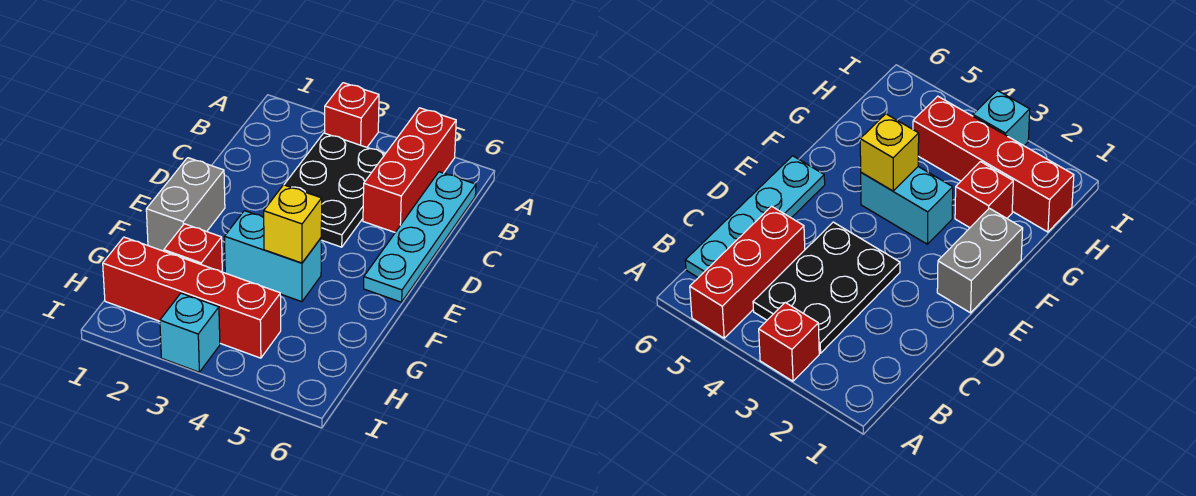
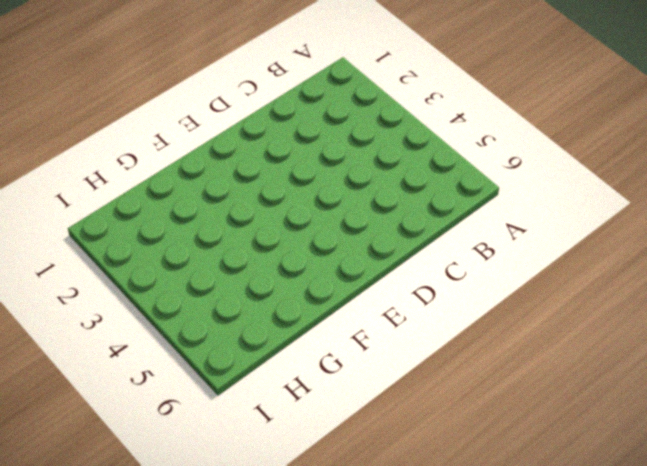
none -> red 1x1 brick [325,83,379,147]
none -> red 1x3 brick [363,108,456,232]

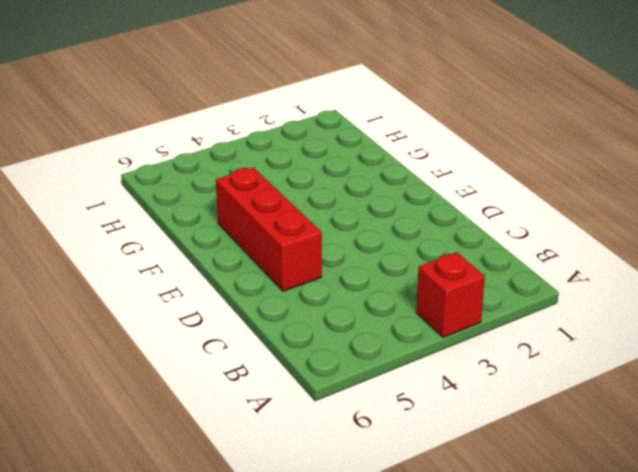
red 1x3 brick [216,168,322,291] -> red 1x3 brick moved to [363,108,456,232]
none -> black 2x3 plate [284,133,385,247]
none -> cyan 1x4 plate [364,172,476,302]

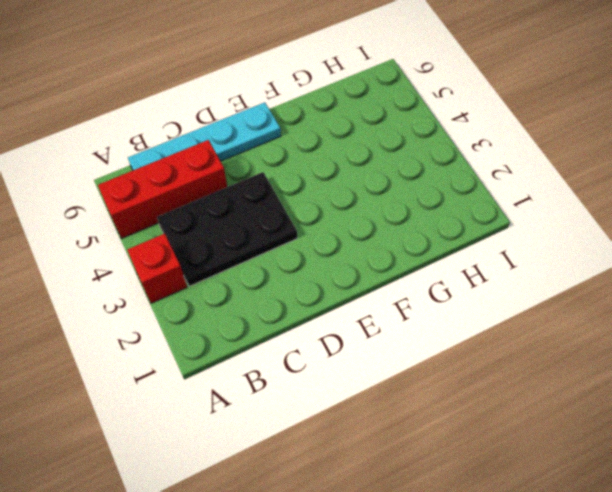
none -> grey 1x2 brick [146,158,225,251]
none -> cyan 1x2 brick [224,211,321,302]

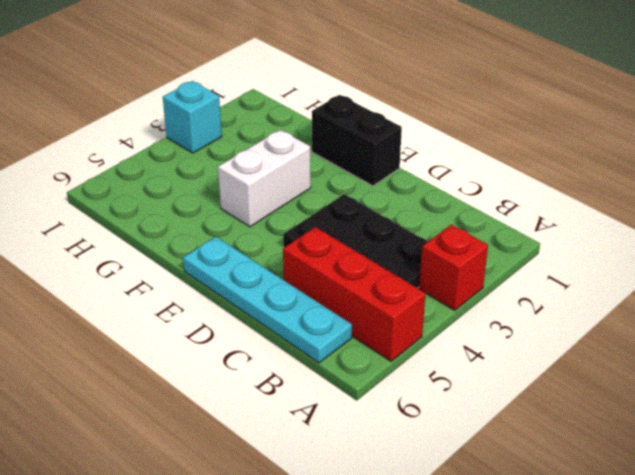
black 1x2 brick [312,95,402,186] -> grey 1x2 brick [146,158,225,251]
white 1x2 brick [218,130,311,227] -> cyan 1x2 brick [224,211,321,302]
none -> red 1x1 brick [164,224,222,272]
none -> red 1x4 brick [103,237,281,358]

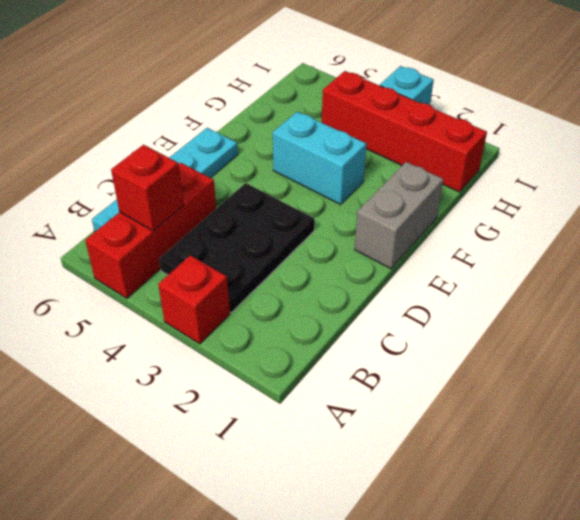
red 1x1 brick [111,145,183,231] -> red 1x1 brick moved to [164,224,222,272]
none -> yellow 1x1 brick [263,185,322,263]

